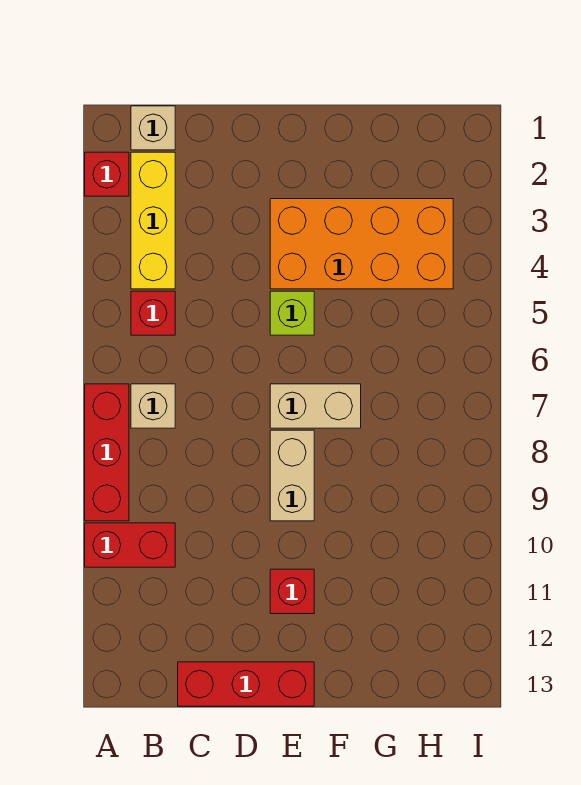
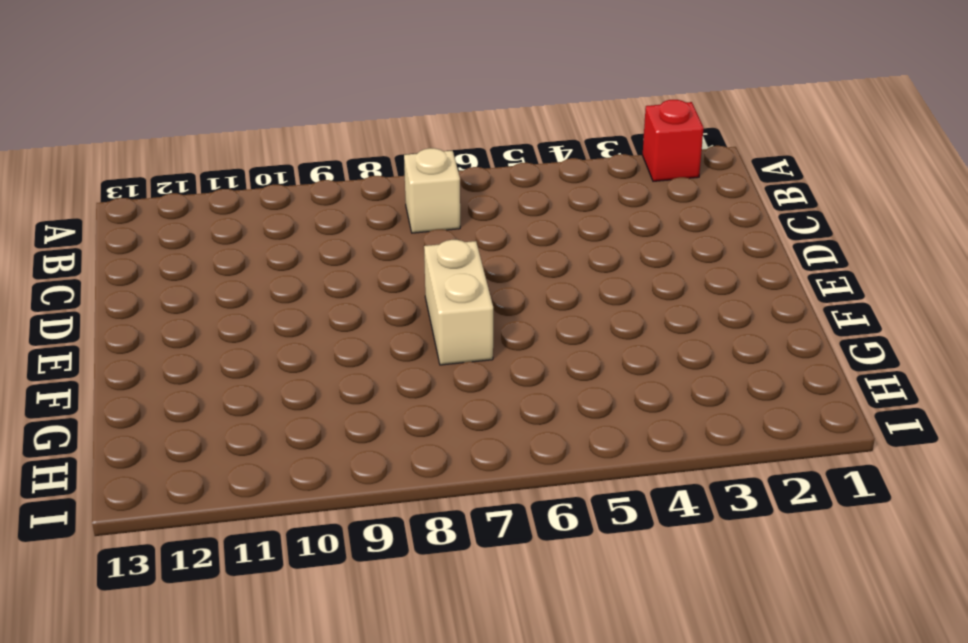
none -> red 1x3 brick [85,384,129,521]
none -> red 1x2 brick [85,523,175,567]
none -> tan 1x1 brick [131,106,175,150]

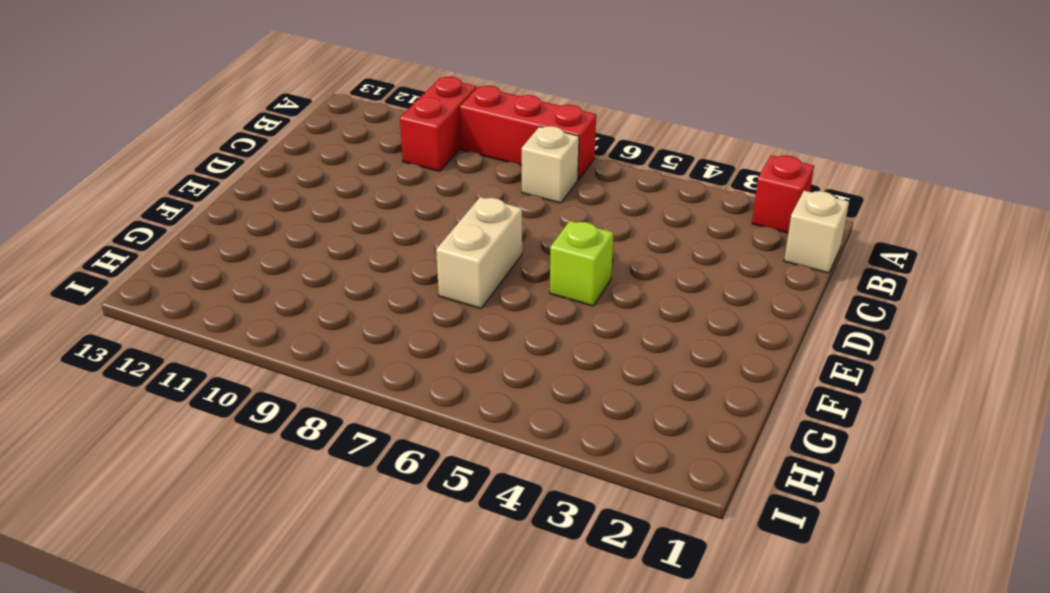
none -> yellow 1x3 brick [131,152,175,289]
none -> red 1x1 brick [131,291,175,335]
none -> red 1x3 brick [178,662,314,706]

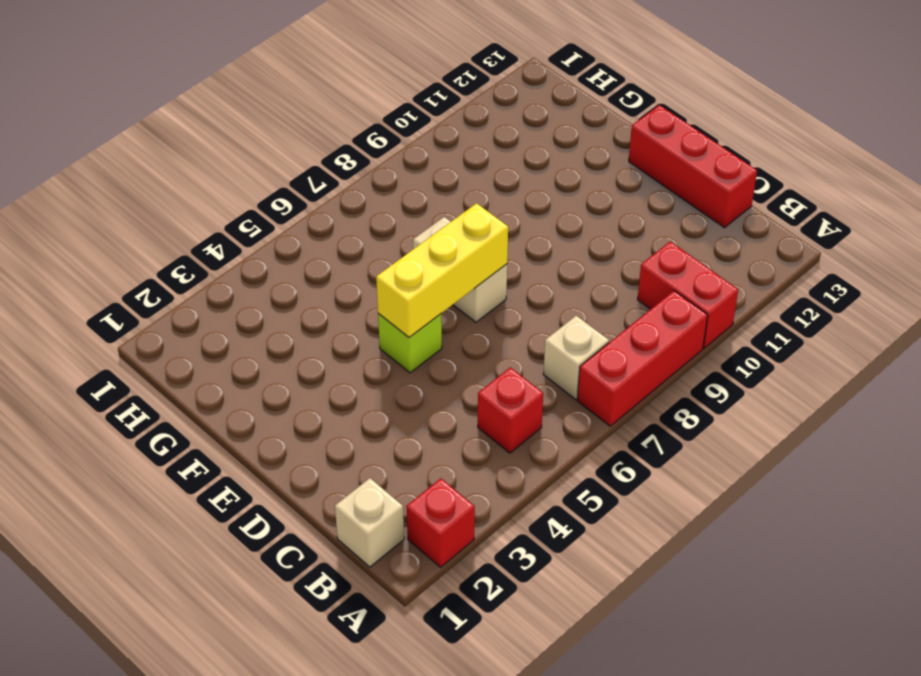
yellow 1x3 brick [376,203,508,337] -> yellow 1x3 brick moved to [131,152,175,289]
none -> orange 2x4 brick [270,199,453,289]
none -> tan 1x2 brick [270,430,314,521]
none -> red 1x1 brick [270,569,314,614]

